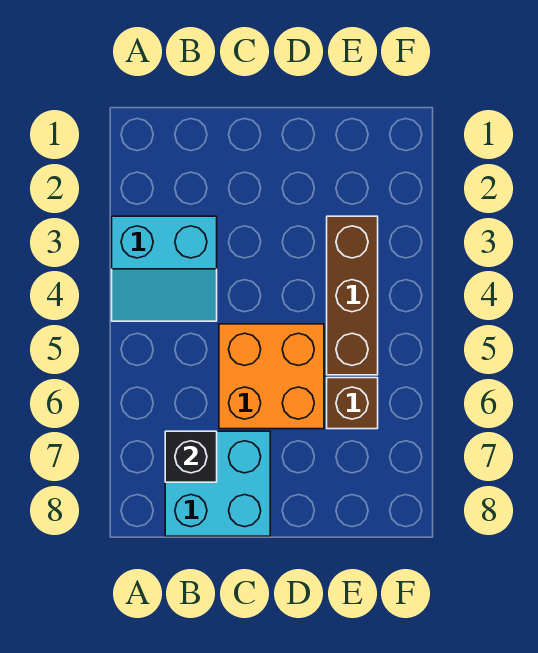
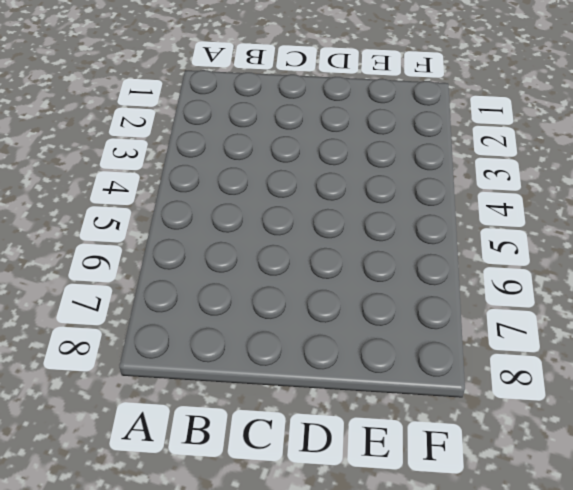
none -> cyan 2x2 slope [112,216,217,321]
none -> cyan 2x2 brick [165,431,270,536]

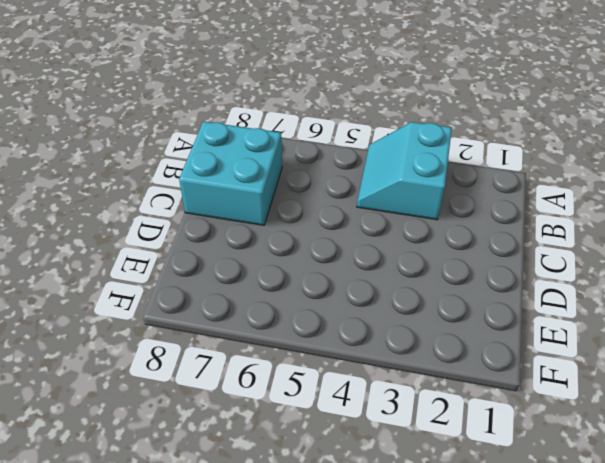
none -> orange 2x2 brick [219,324,324,429]
none -> brown 1x3 brick [327,216,378,375]

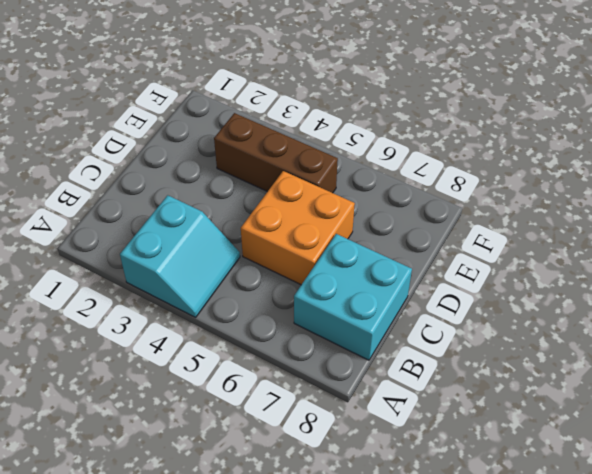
none -> brown 1x1 brick [327,378,378,429]
none -> black 1x1 brick [165,431,217,482]

